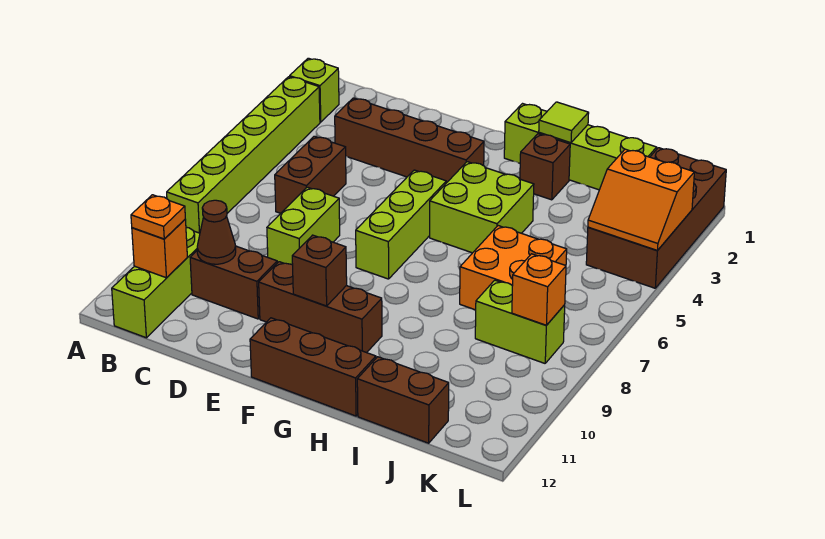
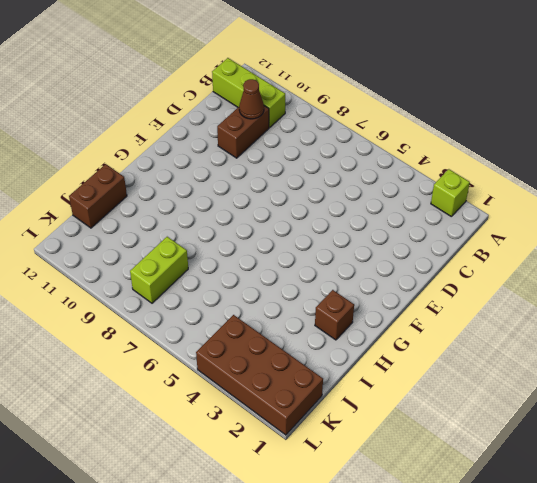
none -> lime 1x6 brick [167,77,320,233]
none -> brown 1x4 brick [335,98,484,183]
none -> brown 1x2 brick [275,136,346,213]

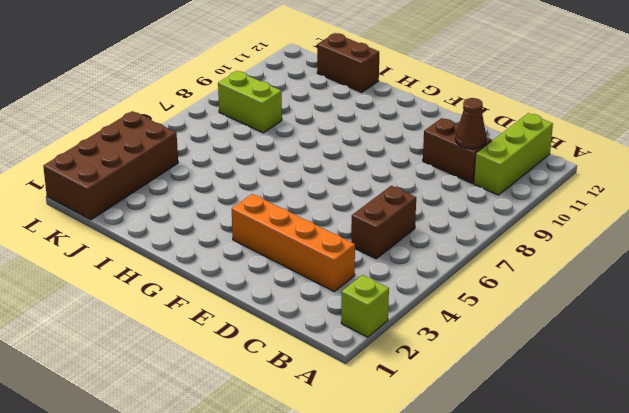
orange 1x4 brick [232,194,355,291] -> brown 1x4 brick [335,98,484,183]
none -> lime 1x6 brick [167,77,320,233]
none -> lime 1x2 brick [267,187,340,265]
none -> brown 1x3 brick [259,262,382,353]

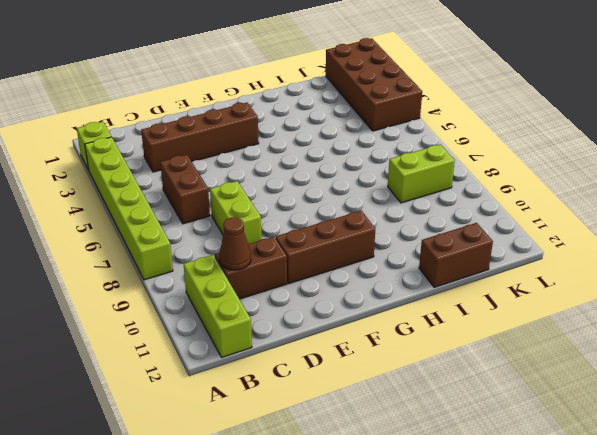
none -> lime 1x3 brick [356,170,446,279]
none -> brown 1x3 brick [250,318,376,416]
none -> lime 1x4 brick [504,104,657,190]

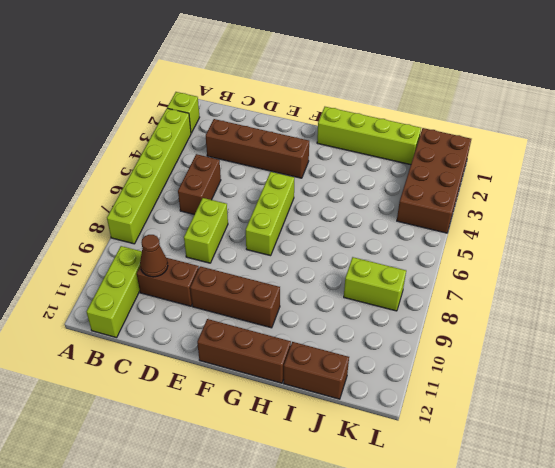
none -> lime 2x2 brick [430,162,534,253]
none -> brown 1x1 brick [520,134,570,200]
none -> orange 2x2 brick [460,226,567,310]

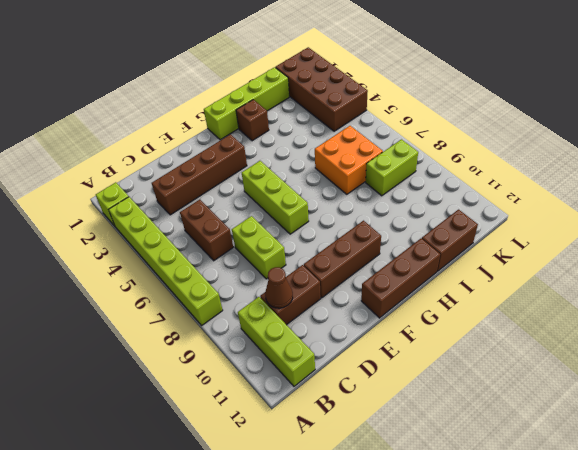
none -> lime 2x2 brick [430,162,534,253]
none -> orange 1x1 brick [132,219,187,278]
none -> brown 1x1 brick [292,235,347,306]

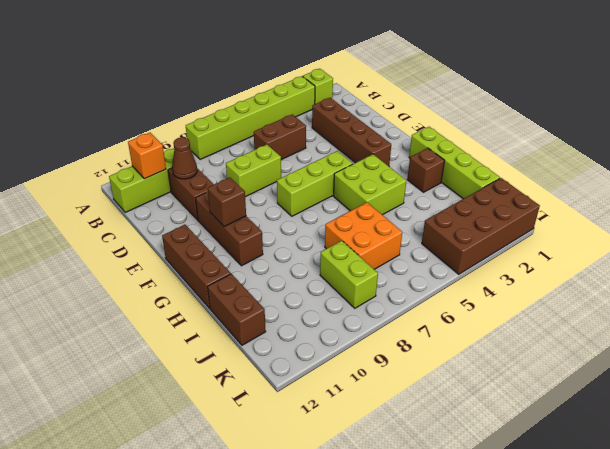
none -> lime 1x1 tile [539,102,589,143]
none -> orange 2x2 slope [588,149,694,250]
none -> orange 1x1 brick [512,254,566,325]

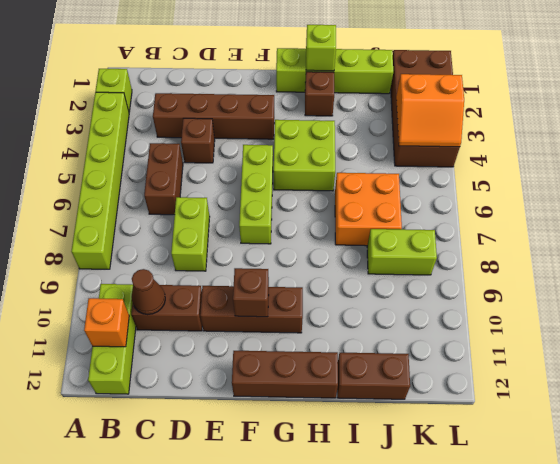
brown 1x1 brick [181,118,215,163] -> none
lime 1x1 brick [306,25,336,71] -> lime 1x1 tile [539,102,589,143]
none -> orange 1x1 brick [512,254,566,325]
none -> orange 1x1 plate [131,195,185,239]

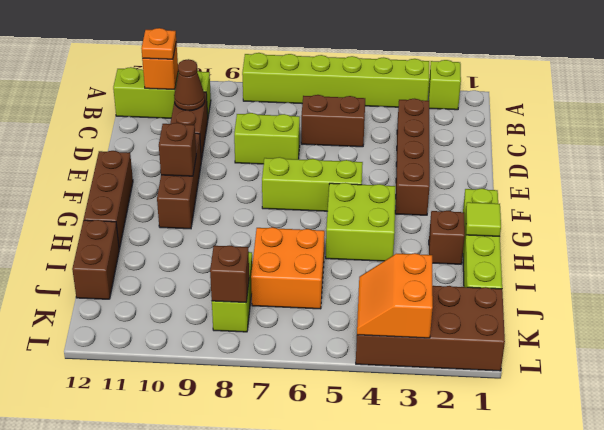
brown 1x1 brick [210,246,249,303] -> orange 1x1 brick [512,254,566,325]

